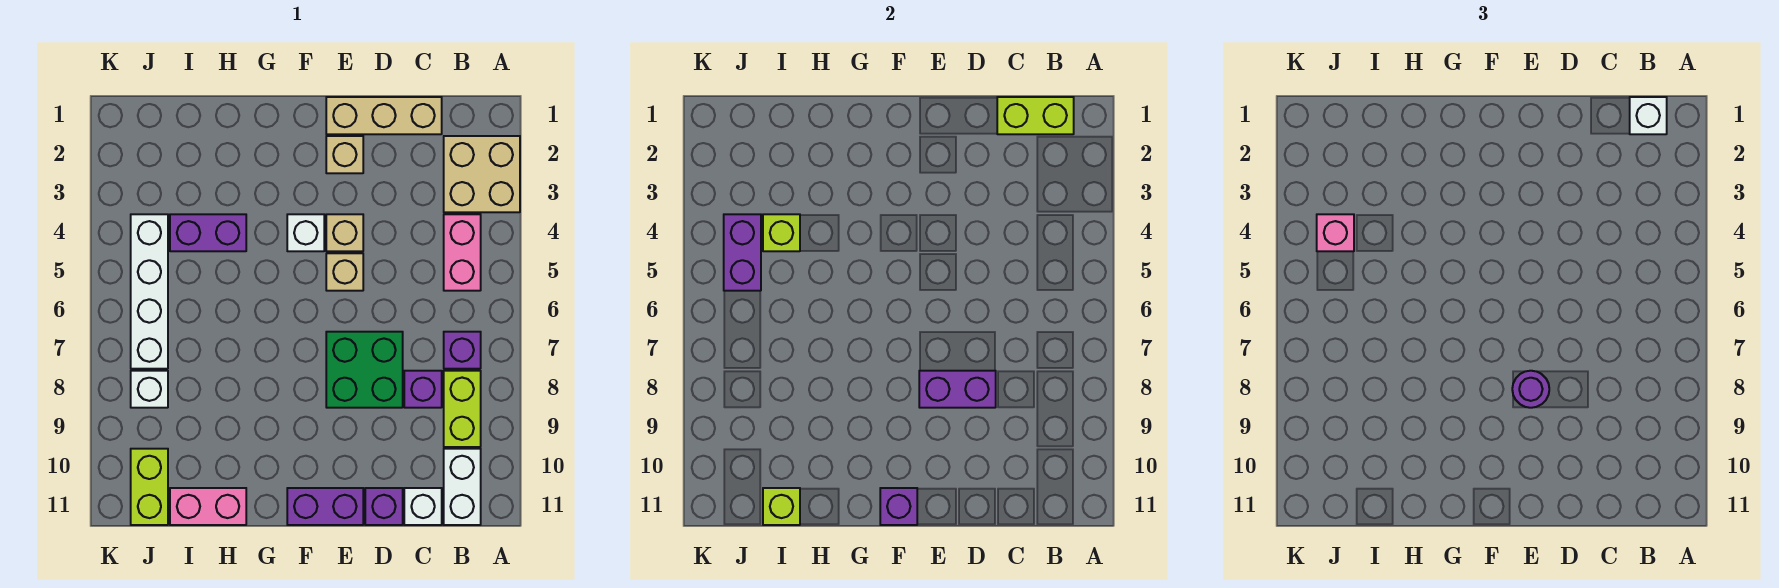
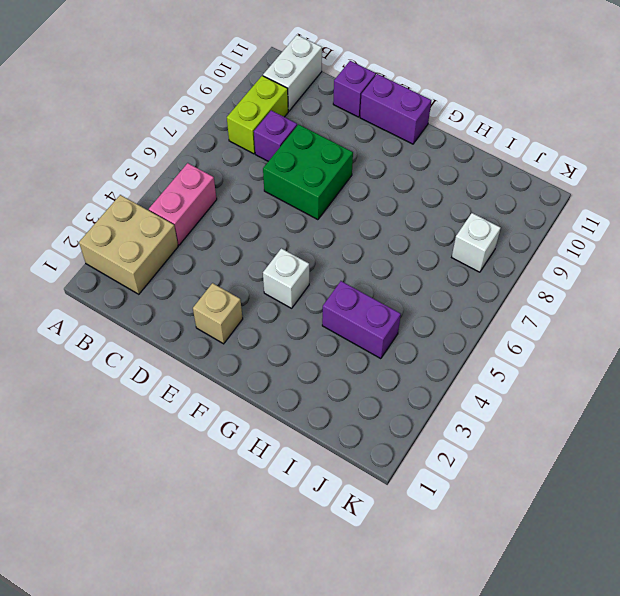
none -> purple 1x1 brick [444,332,481,369]
none -> tan 1x3 brick [326,97,442,134]
none -> white 1x1 brick [404,488,442,525]

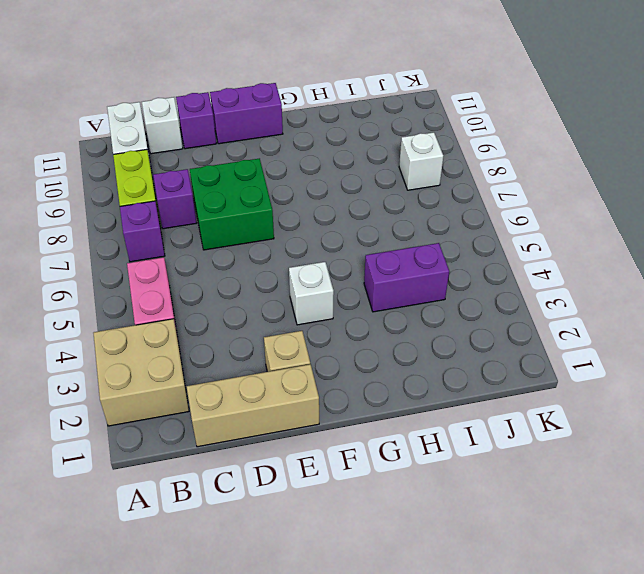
none -> tan 1x1 brick [326,214,363,251]
none -> tan 1x1 brick [326,253,363,291]
none -> pink 1x2 brick [170,488,246,525]

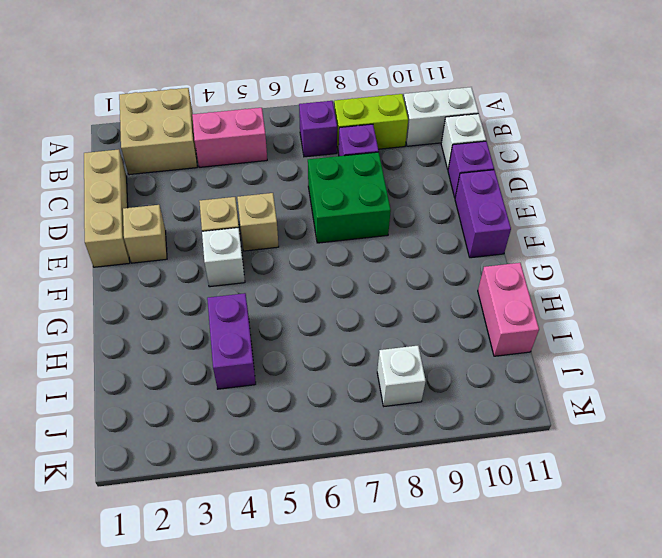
none -> white 1x4 brick [131,214,168,369]
none -> lime 1x2 brick [131,449,168,525]
none -> lime 1x2 brick [997,97,1074,134]

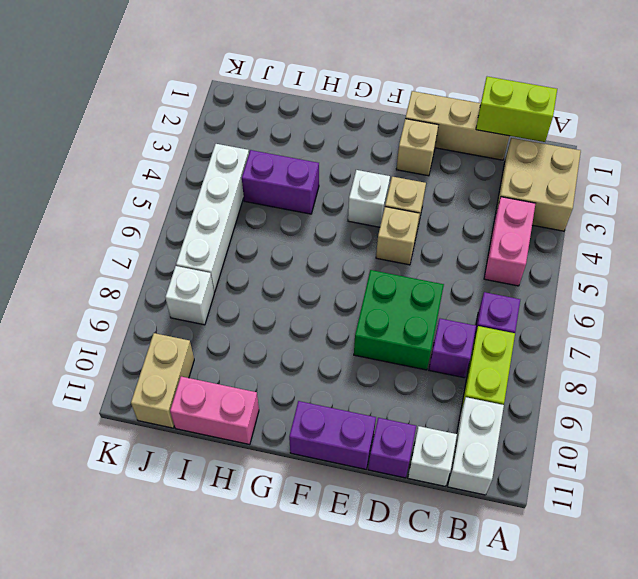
tan 1x2 brick [131,333,194,428] -> lime 1x2 brick [131,449,168,525]
none -> purple 1x2 brick [919,371,996,408]
none -> purple 1x1 brick [880,488,917,525]
none -> lime 1x1 brick [763,214,800,251]

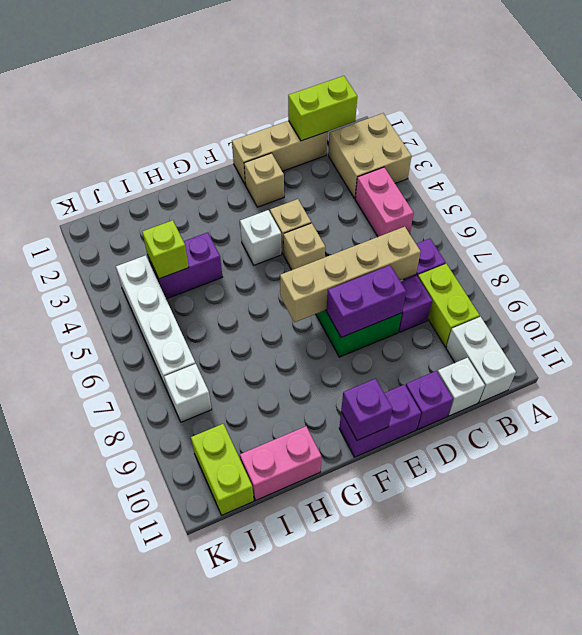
tan 1x4 brick [280,227,421,322] -> none
none -> lime 1x1 brick [763,488,800,525]
none -> purple 1x2 brick [724,214,761,291]
none -> white 1x1 brick [1630,97,1667,134]

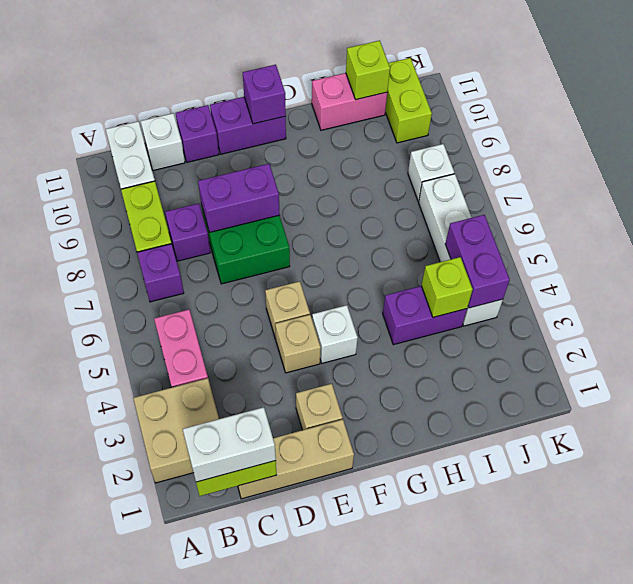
white 1x2 brick [183,407,276,482] -> white 1x1 brick [1630,97,1667,134]
none -> purple 1x1 round brick [1512,371,1549,408]
none -> pink 1x1 brick [1317,214,1354,251]

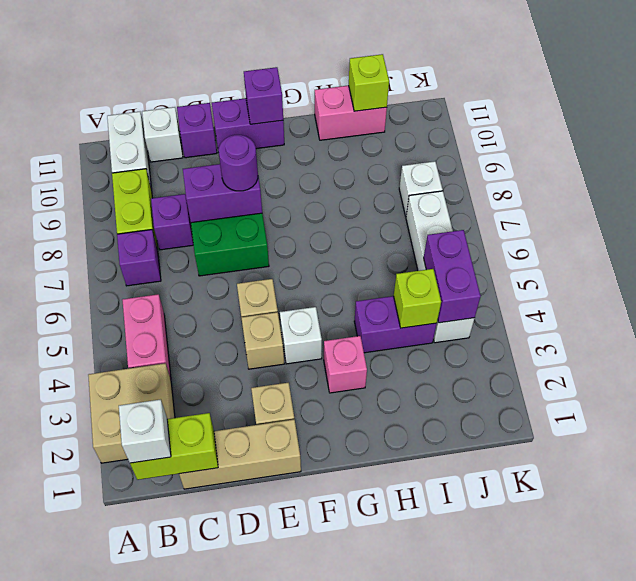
pink 1x1 brick [324,336,367,393] -> pink 1x1 brick moved to [1317,214,1354,251]
none -> lime 1x2 brick [131,449,168,525]

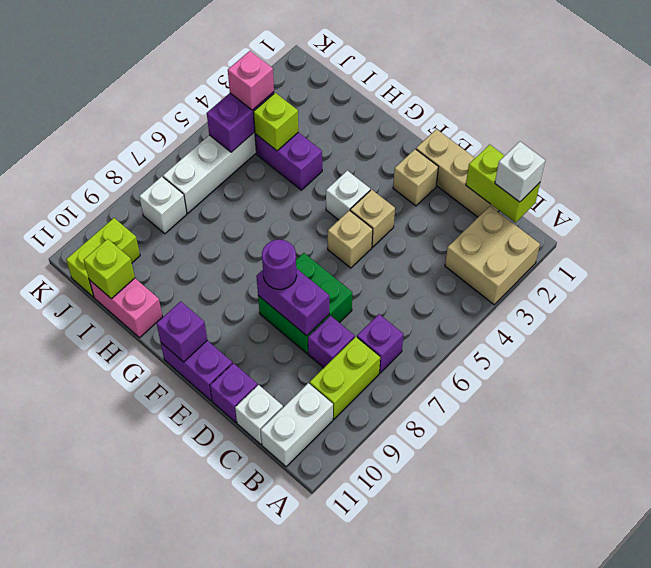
none -> pink 1x2 brick [444,214,481,291]

